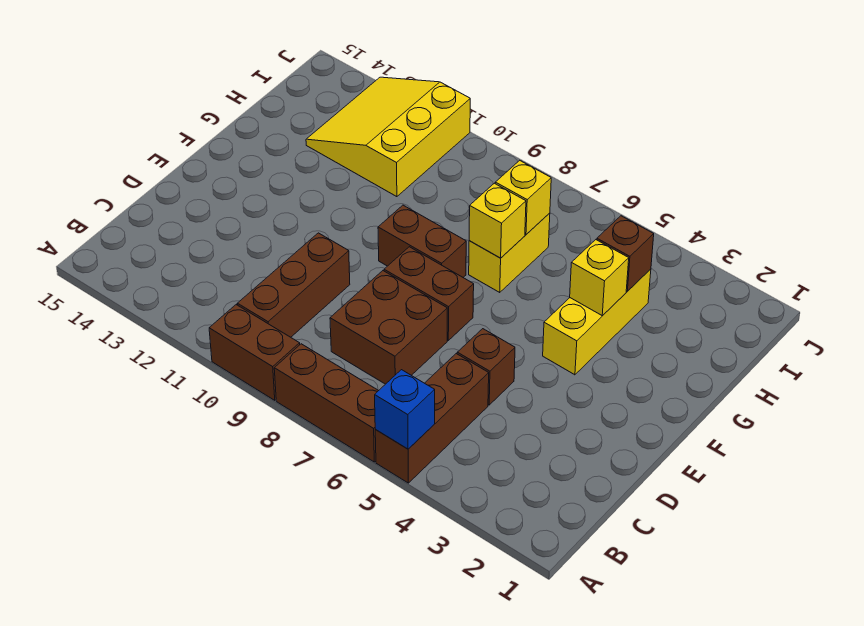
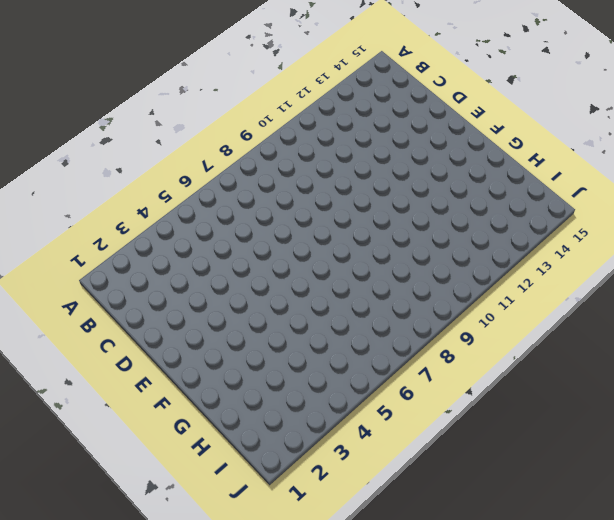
none -> brown 1x3 brick [375,354,489,483]
none -> brown 1x3 brick [274,344,378,462]
none -> brown 1x2 brick [209,305,300,400]

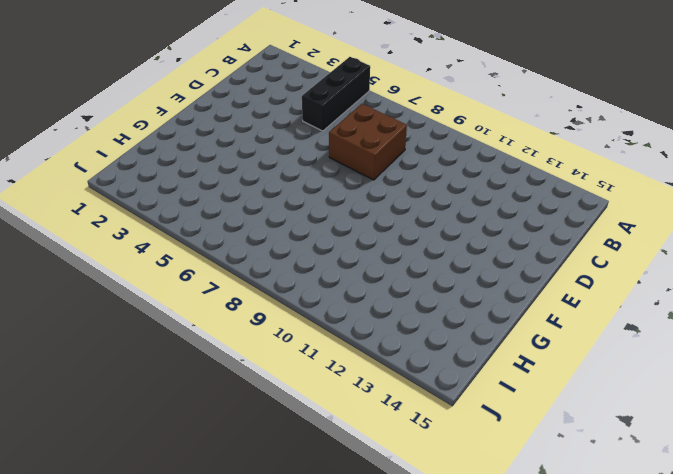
black 1x3 brick [302,57,370,131] -> brown 1x3 brick [375,354,489,483]
none -> brown 1x3 brick [274,344,378,462]
none -> brown 1x2 brick [209,305,300,400]
none -> brown 1x3 brick [237,233,350,337]

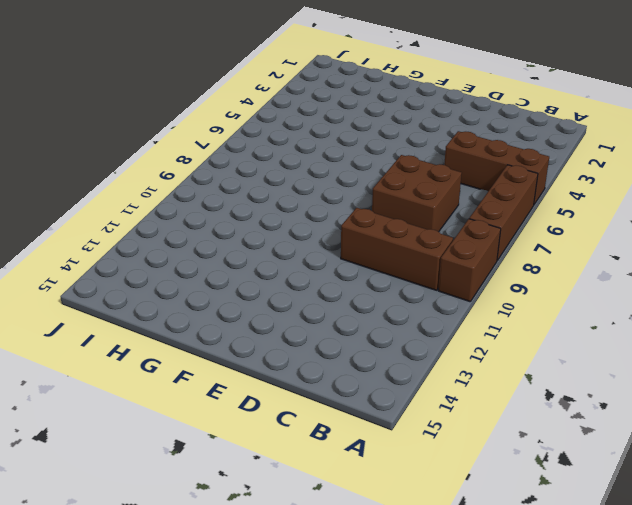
none -> brown 1x1 brick [457,329,515,405]
none -> brown 1x2 brick [384,247,474,340]
none -> yellow 1x3 brick [543,269,651,375]

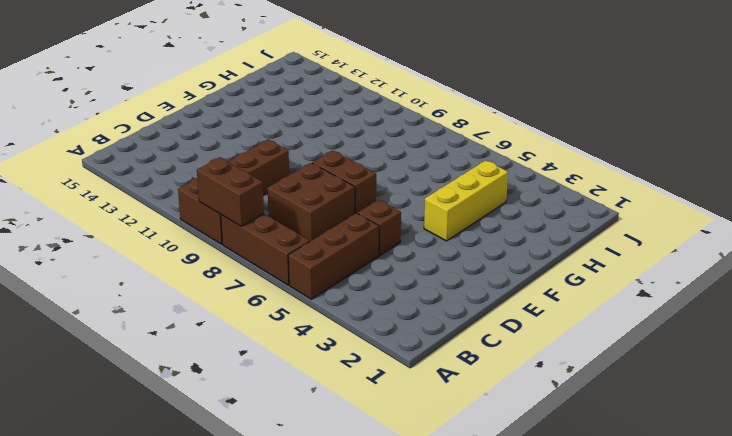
brown 1x2 brick [197,157,264,226] -> brown 1x2 brick moved to [378,205,466,277]
none -> yellow 1x2 brick [469,213,550,292]
none -> yellow 3x3 slope [306,77,470,197]
none -> blue 1x1 brick [375,370,435,449]

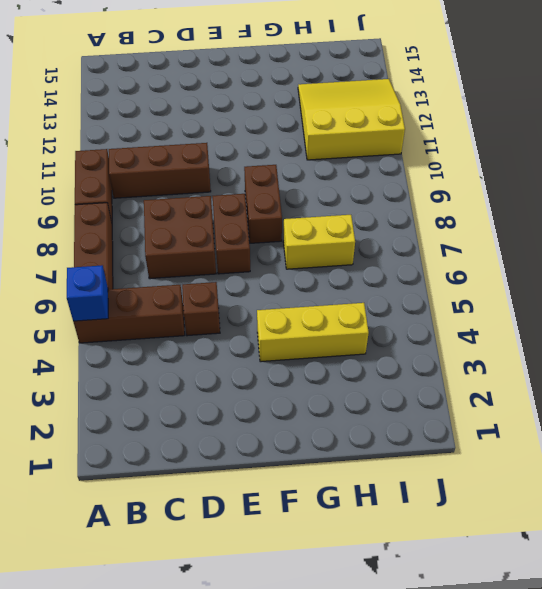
none -> yellow 1x1 brick [570,240,629,316]
none -> yellow 1x1 brick [469,183,526,258]
none -> brown 1x1 brick [597,216,654,291]

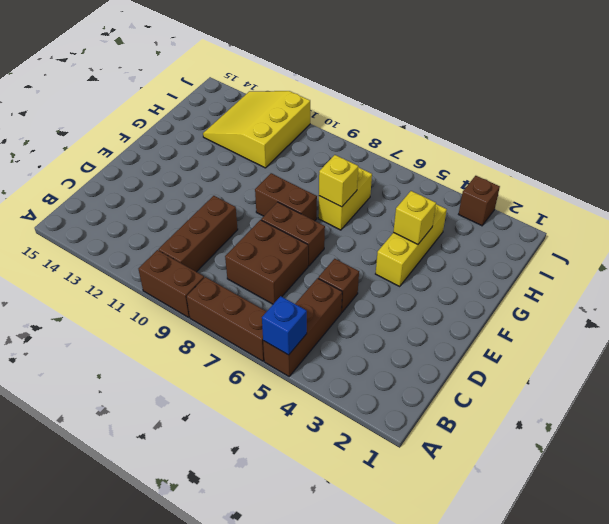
brown 1x1 brick [459,176,500,226] -> brown 1x1 brick moved to [597,216,654,291]
none -> yellow 1x1 brick [495,160,551,234]

